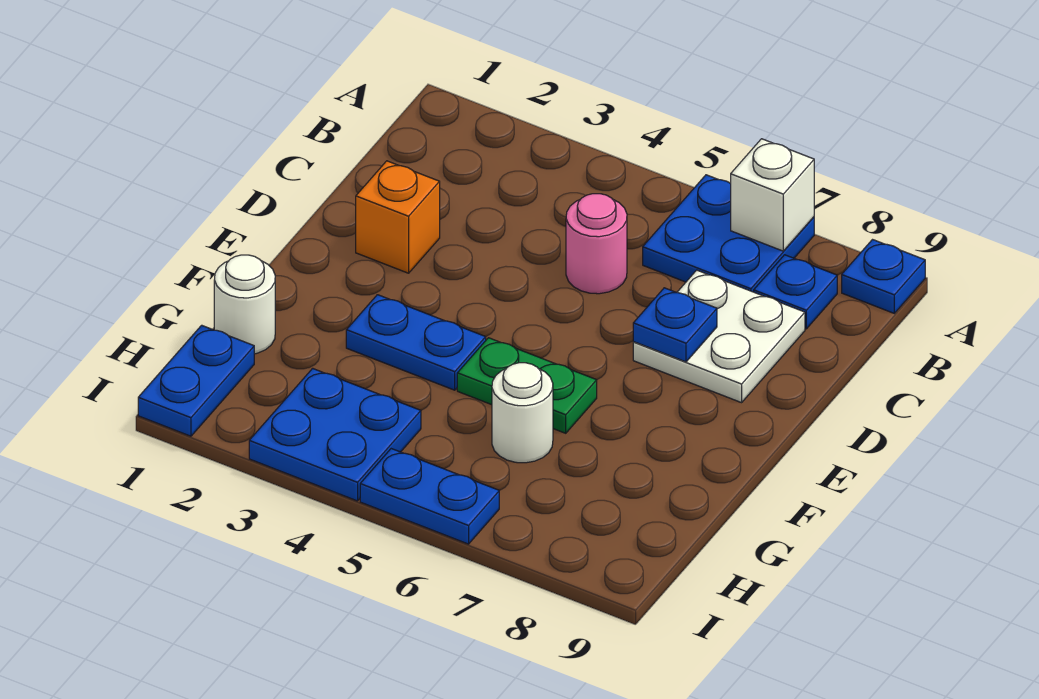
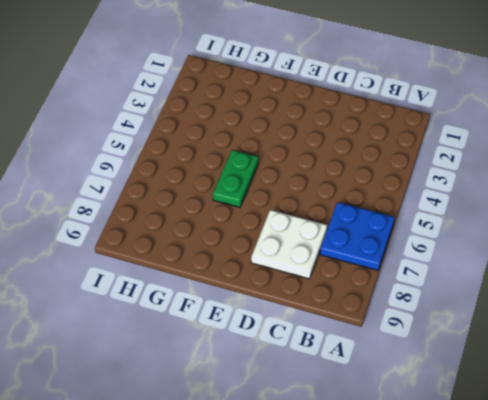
none -> blue 1x1 plate [842,240,925,313]
none -> blue 1x1 plate [754,255,837,329]
none -> pink 1x1 round brick [566,194,627,294]

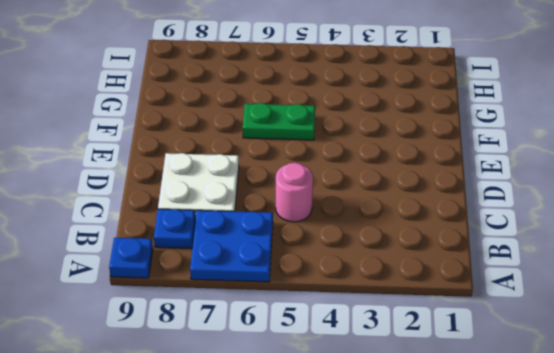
none -> orange 1x1 brick [356,161,440,273]
none -> blue 1x2 plate [346,295,486,390]
none -> white 1x1 round brick [214,255,275,354]

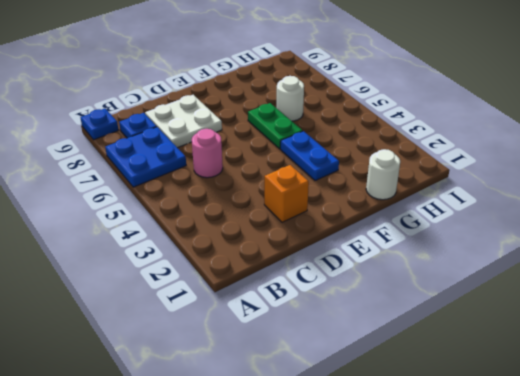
none -> blue 1x2 plate [138,325,254,436]
none -> blue 2x2 plate [249,368,421,501]
none -> blue 1x2 plate [360,449,499,544]

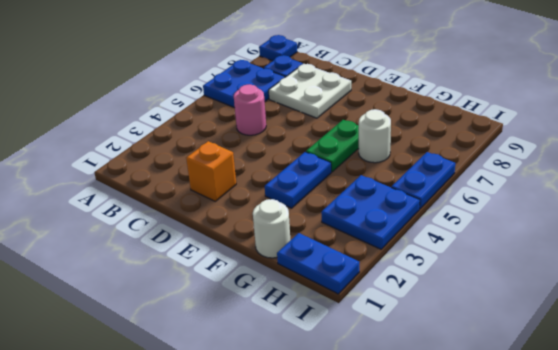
none -> white 1x1 brick [731,139,814,251]
none -> blue 1x1 plate [633,288,717,362]

